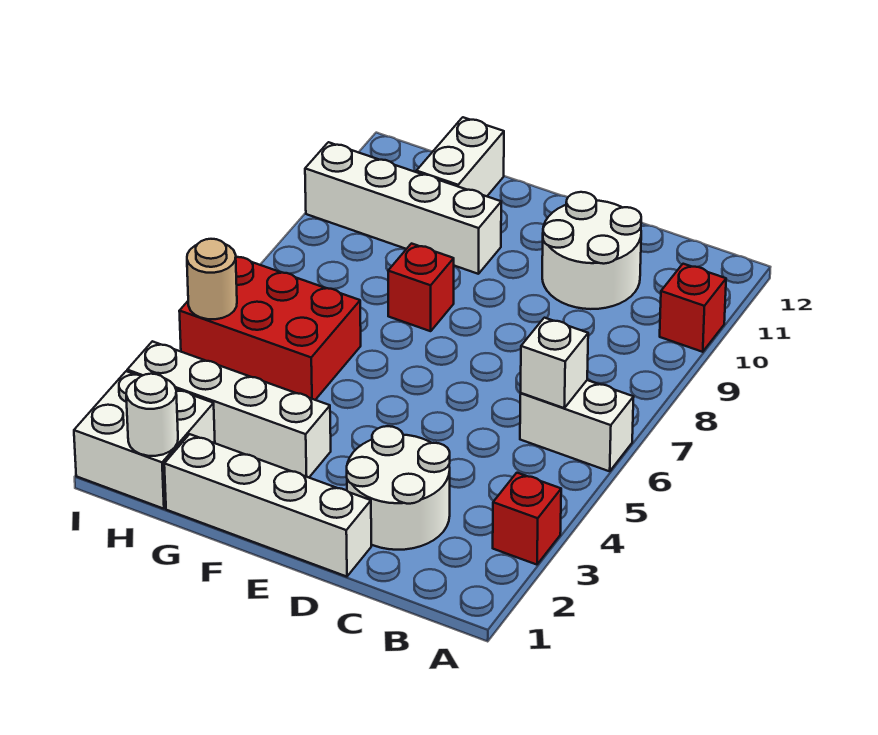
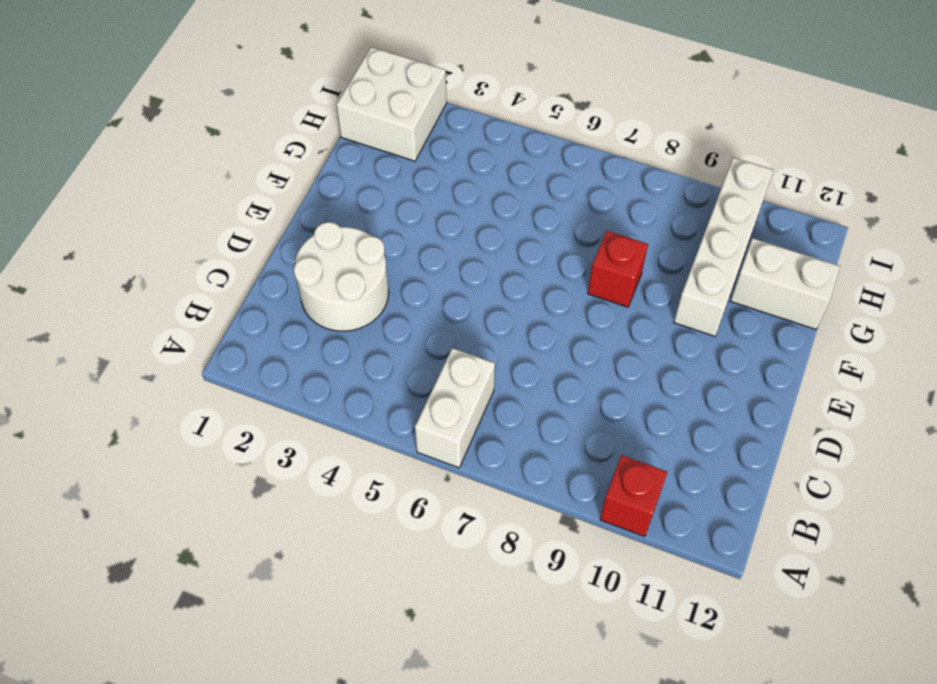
none -> red 1x1 brick [493,473,561,565]
none -> white 2x2 round brick [542,192,641,309]
none -> white 1x4 brick [164,434,371,577]

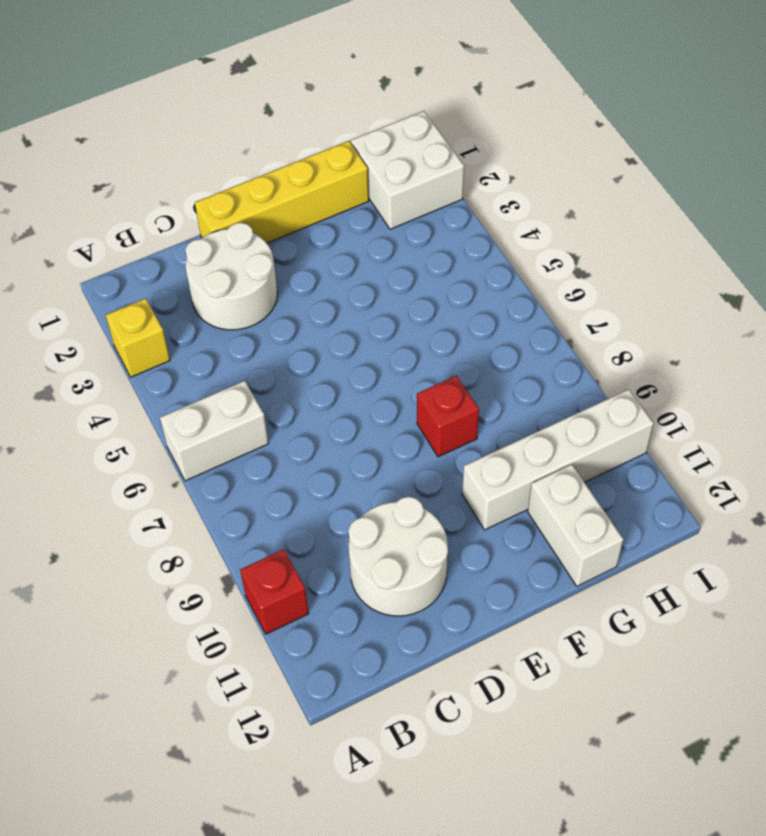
yellow 1x1 brick [106,298,170,377] -> red 1x1 brick [493,473,561,565]
yellow 1x4 brick [195,141,369,243] -> white 1x4 brick [164,434,371,577]
none -> white 1x4 brick [127,341,331,477]
none -> red 2x3 brick [179,257,361,400]
none -> white 1x1 brick [521,318,588,408]

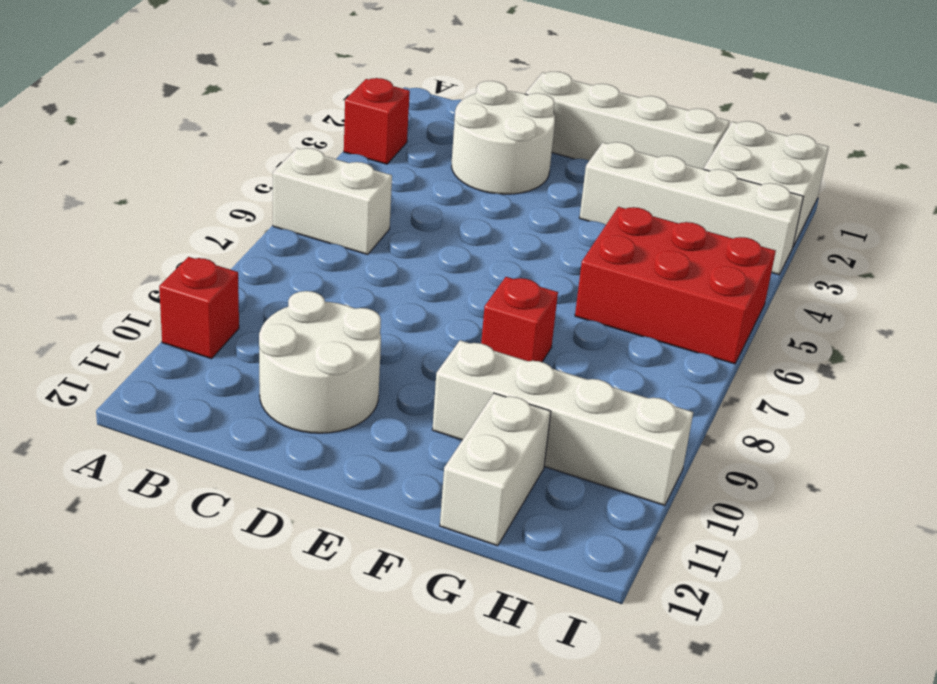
none -> white 1x1 brick [521,318,588,408]
none -> white 1x1 round brick [126,374,178,456]
none -> tan 1x1 round brick [187,239,237,319]

